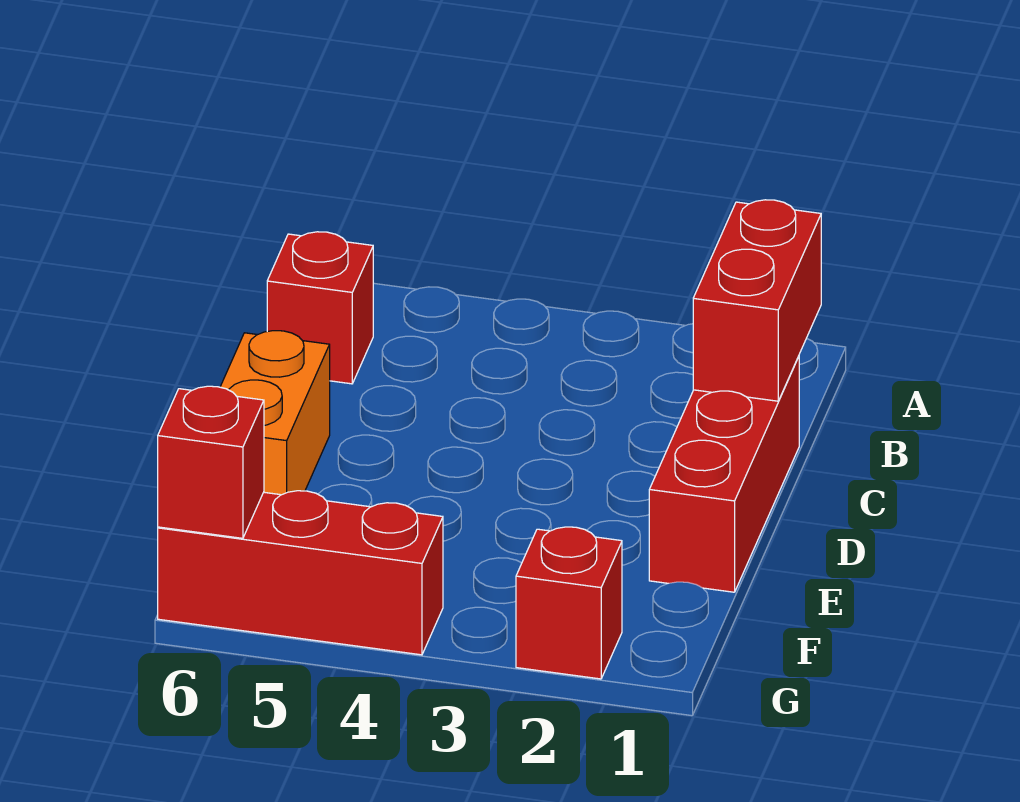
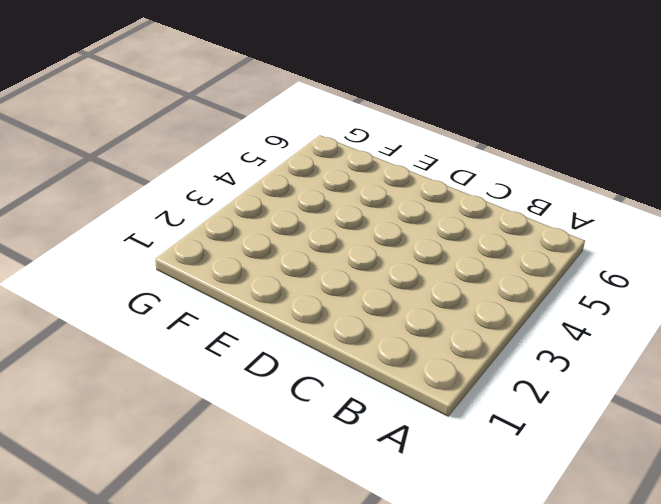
none -> red 1x1 brick [267,232,373,384]
none -> red 1x3 brick [649,356,799,592]

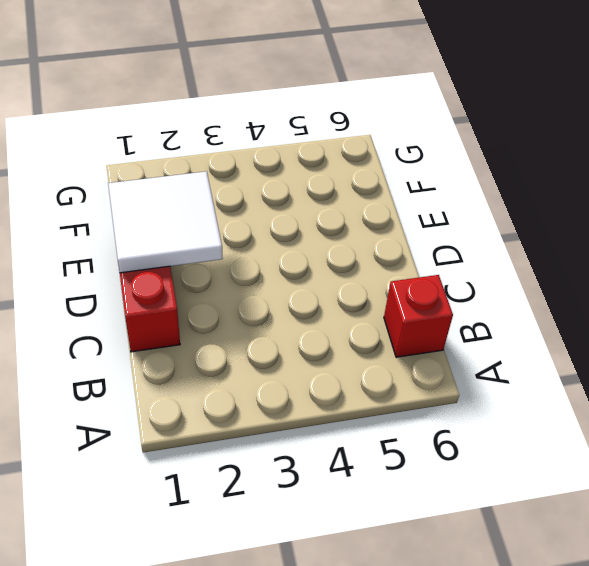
white 2x2 tile [108,171,223,273] -> none
none -> orange 1x2 brick [220,331,330,495]
none -> red 1x1 brick [516,527,622,679]

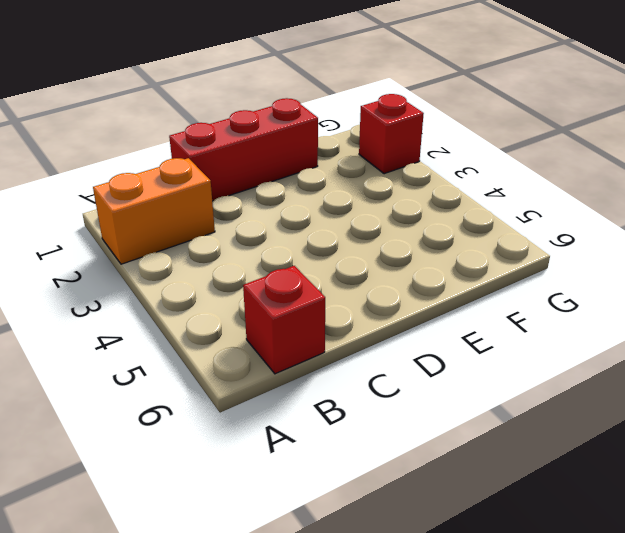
orange 1x2 brick [93,158,215,264] -> orange 1x2 brick moved to [220,331,330,495]
none -> red 1x3 brick [158,491,443,655]
none -> red 1x2 brick [693,200,821,401]

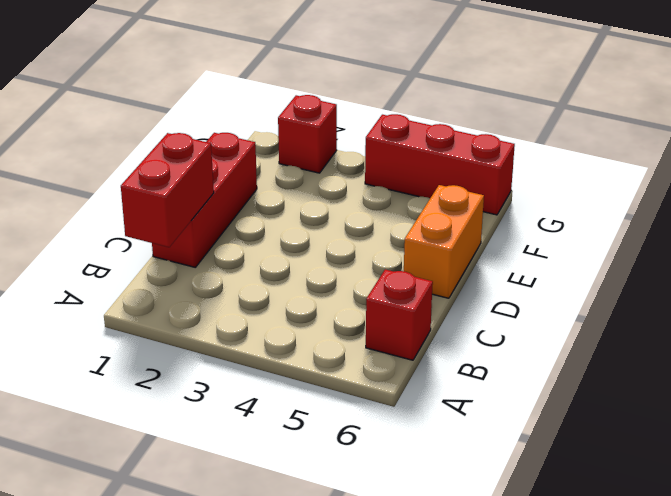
none -> red 1x1 brick [158,386,264,538]

